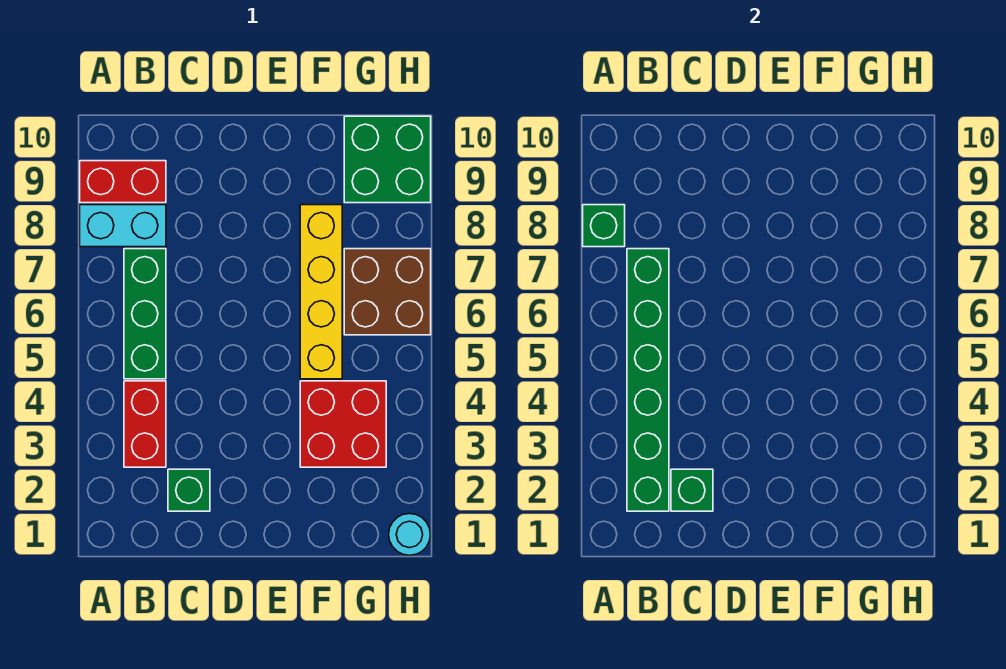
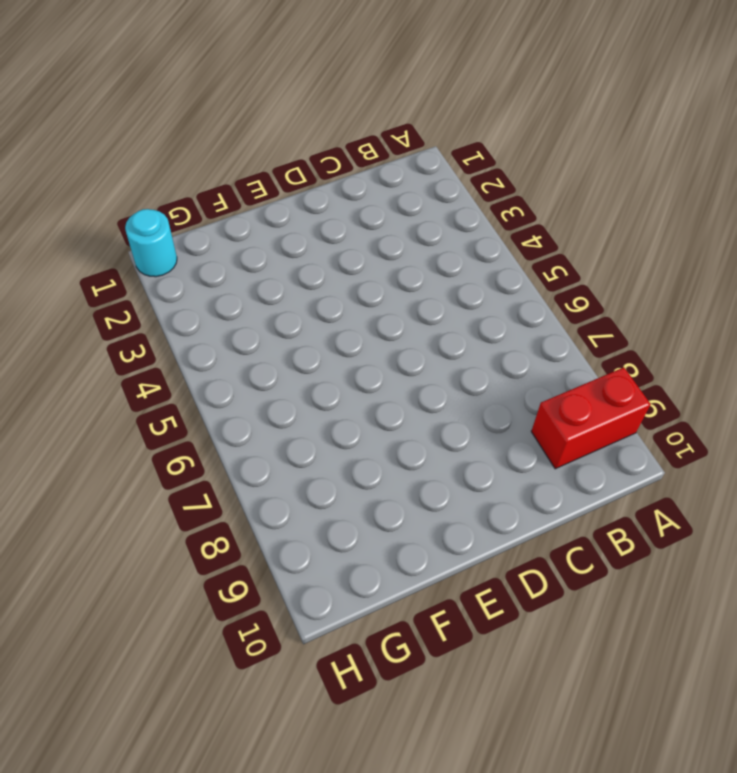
none -> cyan 1x2 brick [80,205,166,247]
none -> red 1x2 brick [124,381,166,467]
none -> green 1x3 brick [124,249,166,379]

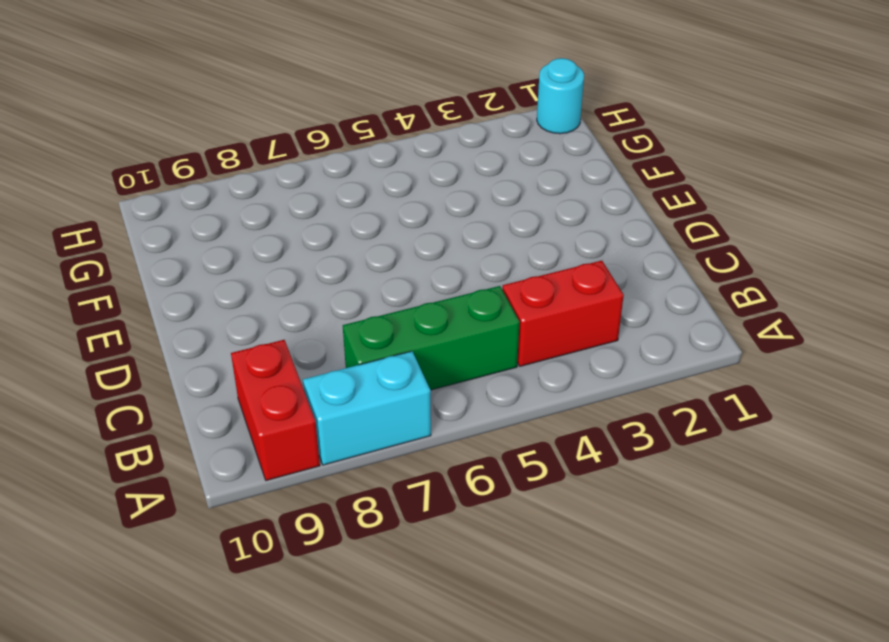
cyan 1x2 brick [303,351,431,465] -> cyan 1x2 brick turned to [80,205,166,247]
none -> green 1x1 brick [168,469,210,511]
none -> red 2x2 brick [300,381,386,467]
none -> yellow 1x4 brick [300,205,342,379]

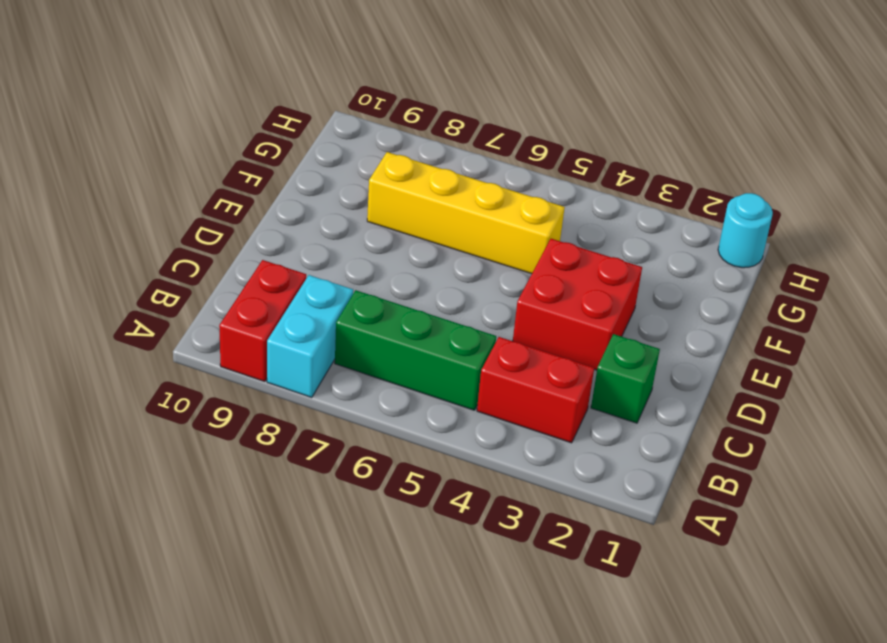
red 2x2 brick [513,239,642,370] -> red 2x2 brick moved to [300,381,386,467]
none -> brown 2x2 brick [344,249,431,335]
none -> green 2x2 brick [344,116,431,203]
none -> green 1x1 brick [583,205,625,247]

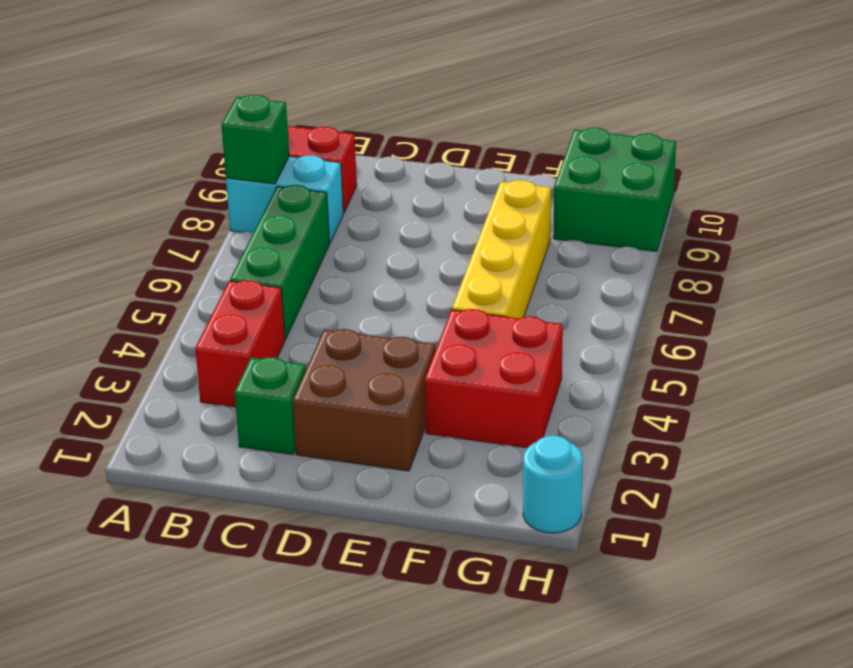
brown 2x2 brick [293,329,435,471] -> brown 2x2 brick moved to [344,249,431,335]
none -> green 1x6 brick [627,249,669,511]
none -> green 1x1 brick [671,469,713,511]

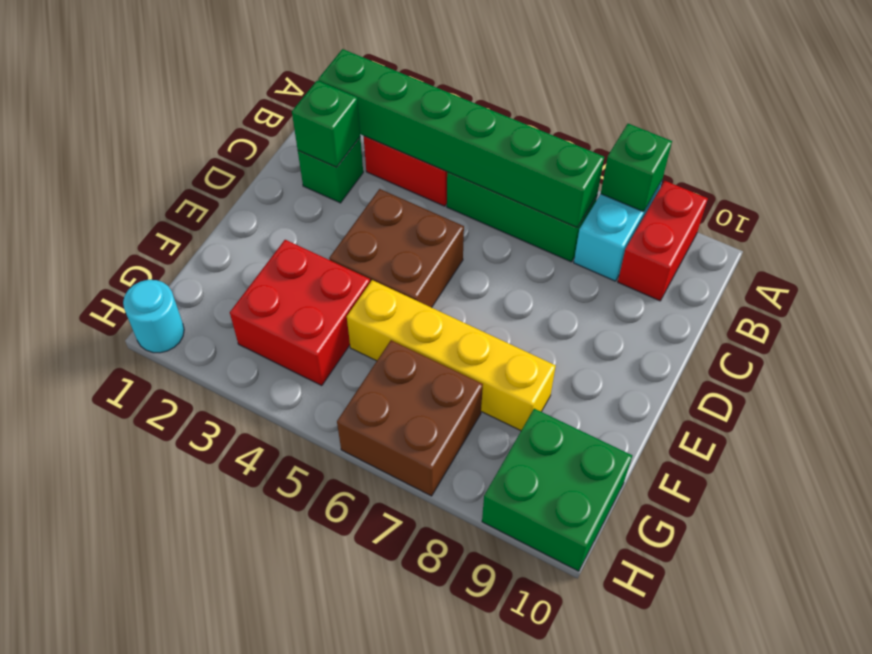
brown 2x2 brick [329,189,464,308] -> none

